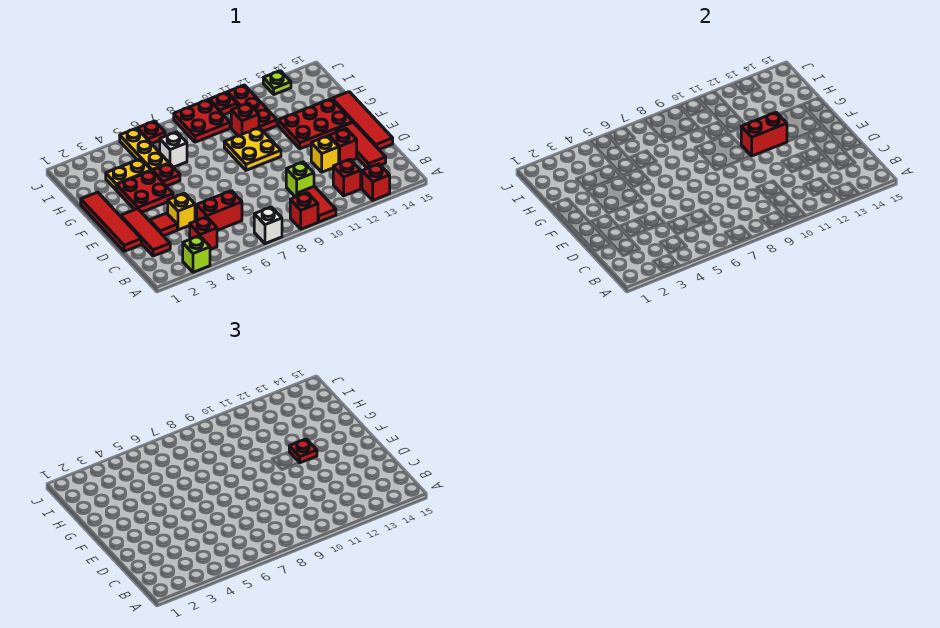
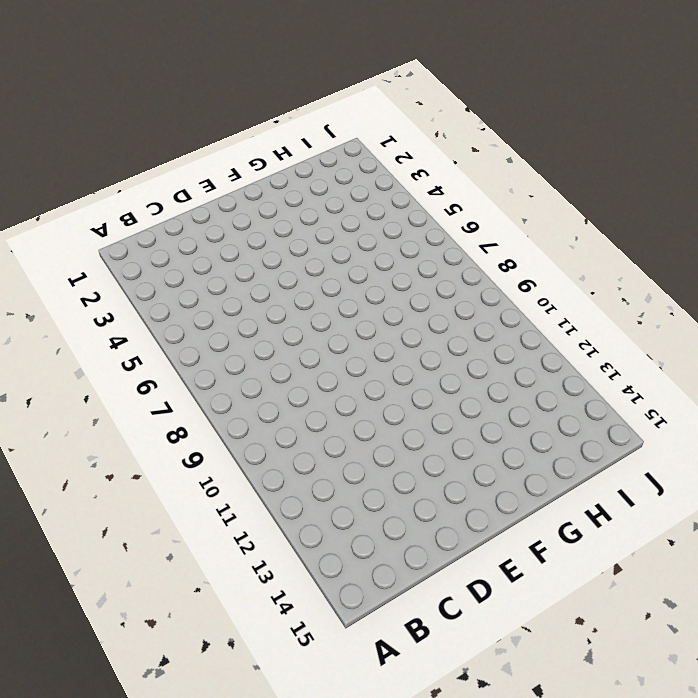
none -> lime 1x1 brick [183,236,210,272]
none -> white 1x1 brick [254,207,282,244]
none -> red 1x1 brick [290,193,318,229]
none -> red 1x2 tile [297,186,336,222]

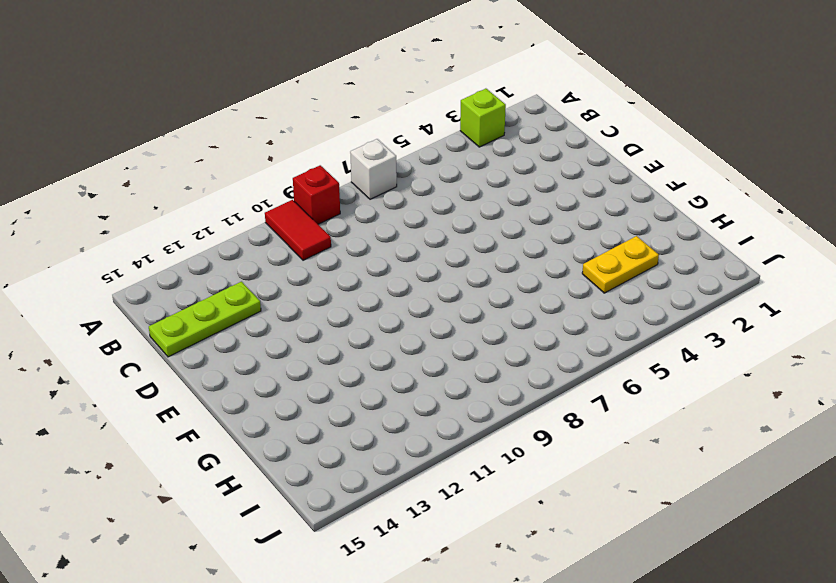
lime 1x3 plate [149,282,261,357] -> red 1x3 tile [336,122,386,168]
none -> red 1x1 brick [362,164,390,200]
none -> red 1x1 brick [190,217,217,249]
none -> red 1x1 brick [333,159,361,196]
none -> red 1x3 tile [121,209,170,256]

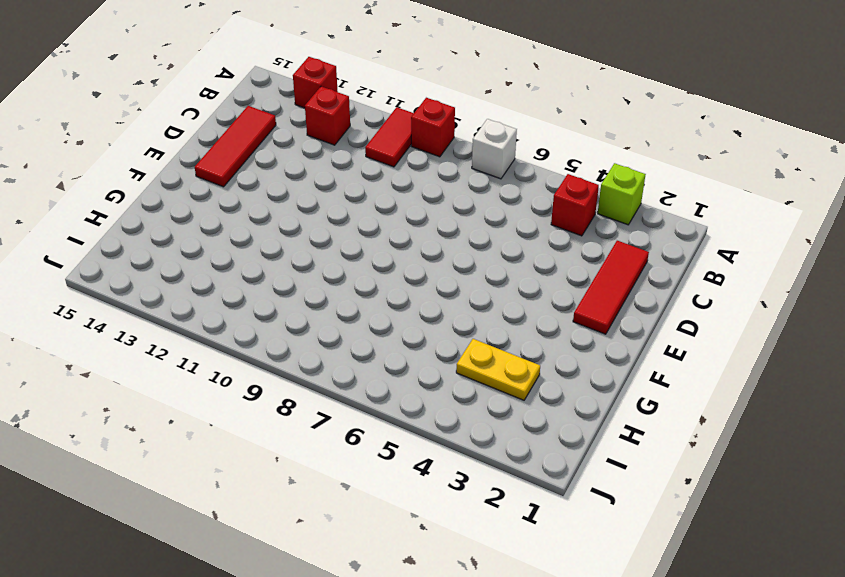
none -> red 1x2 brick [197,191,242,230]
none -> lime 1x1 brick [286,162,314,197]
none -> red 1x4 tile [81,192,141,251]
none -> red 1x1 tile [150,213,177,236]

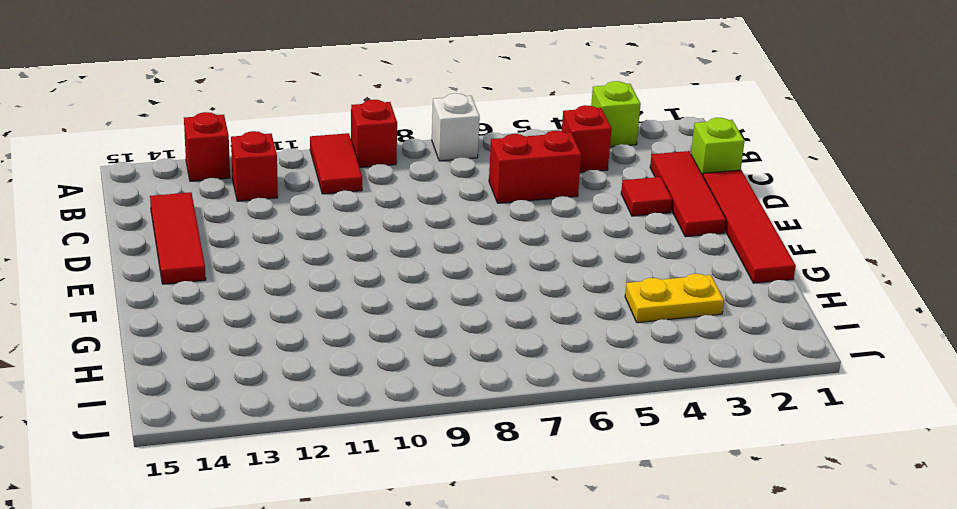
lime 1x1 brick [691,118,745,175] -> lime 1x1 brick moved to [286,162,314,197]
none -> yellow 1x1 brick [168,193,195,230]
none -> yellow 1x1 brick [311,136,339,172]
none -> red 1x1 brick [329,129,357,163]
none -> red 1x4 tile [332,92,393,149]

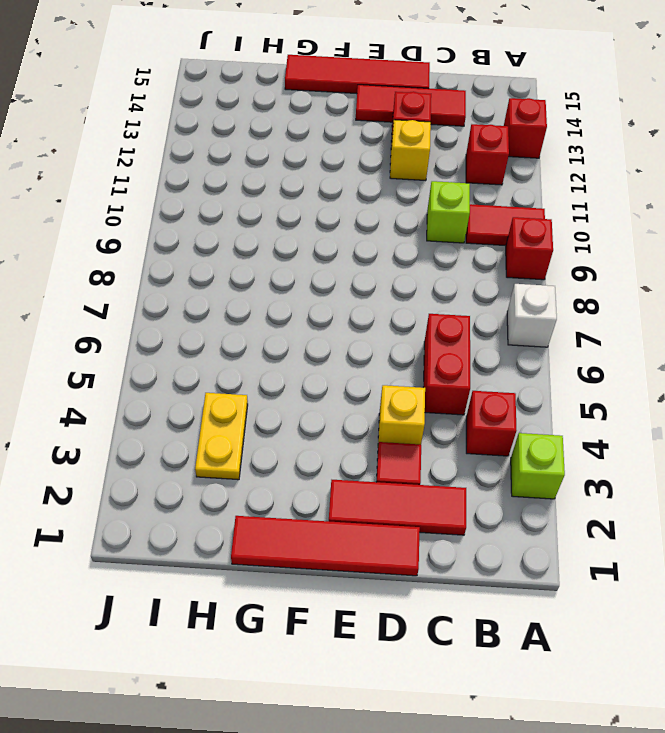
none -> red 2x2 plate [117,171,173,212]
none -> yellow 2x2 plate [224,128,281,170]
none -> red 2x3 plate [278,99,353,149]
none -> red 1x1 plate [153,163,180,186]

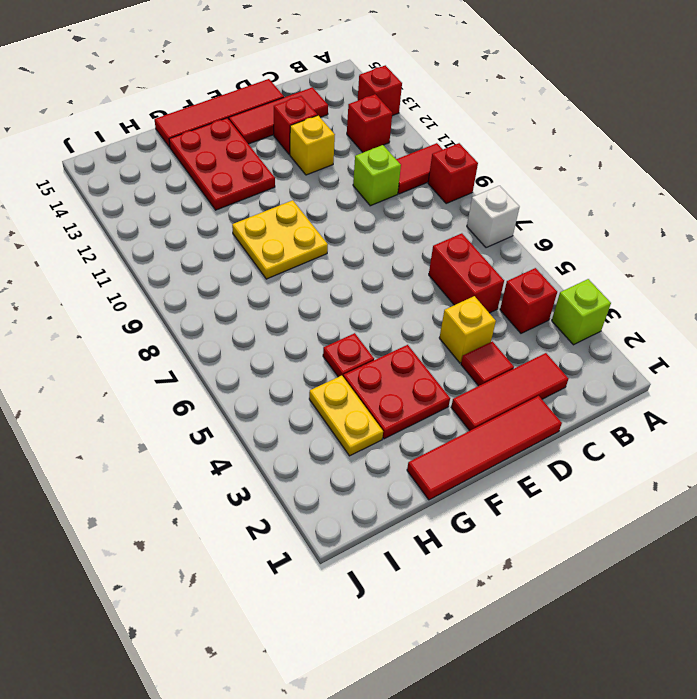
none -> yellow 1x3 plate [120,128,169,171]
none -> white 1x1 brick [160,132,187,167]
none -> red 1x1 brick [231,103,259,136]
none -> red 1x3 plate [227,85,277,131]

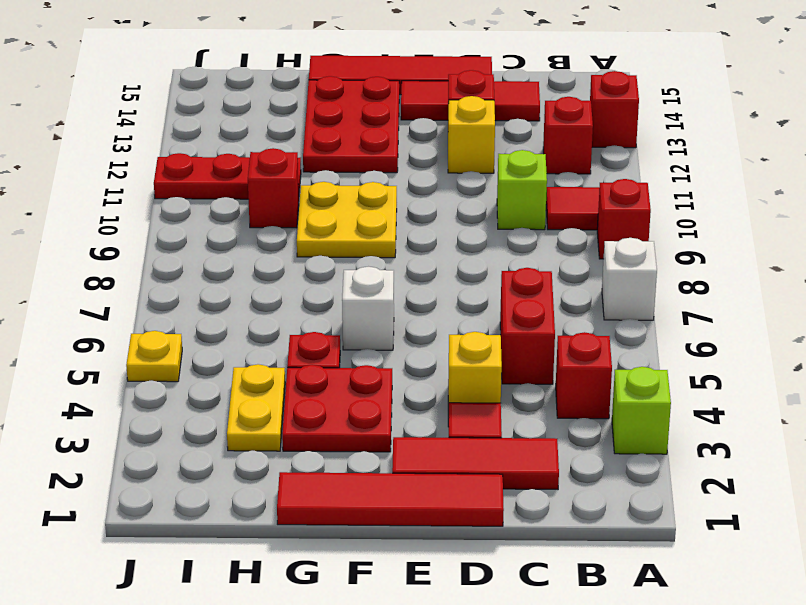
white 1x1 brick [342,267,394,350] -> white 1x1 brick moved to [160,132,187,167]
yellow 1x1 plate [126,331,182,382] -> yellow 1x3 plate [120,128,169,171]
none -> red 2x2 plate [174,100,230,142]
none -> red 1x1 plate [138,121,165,144]
none -> red 1x1 plate [209,92,237,115]
none -> lime 1x1 plate [263,71,291,95]

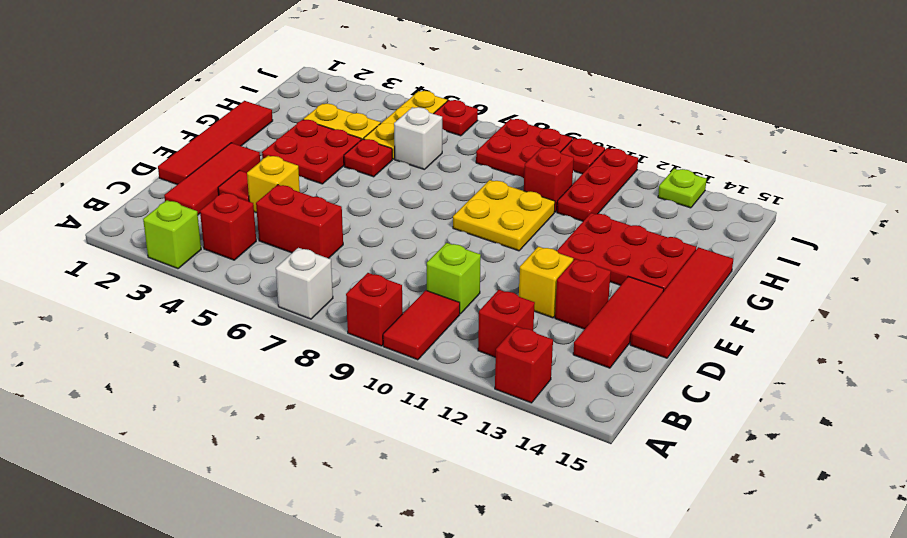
none -> red 1x2 brick [741,112,787,156]
none -> red 1x1 plate [289,439,317,463]

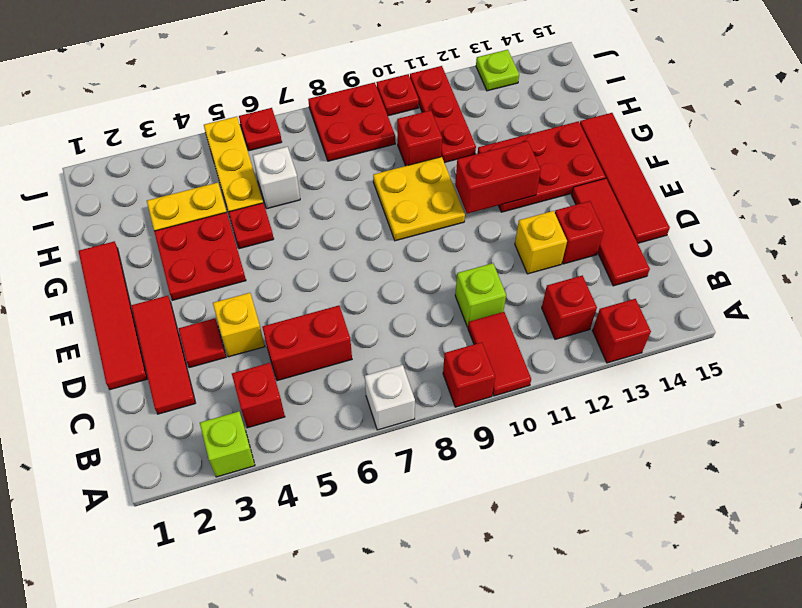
none -> red 1x1 plate [289,439,317,463]

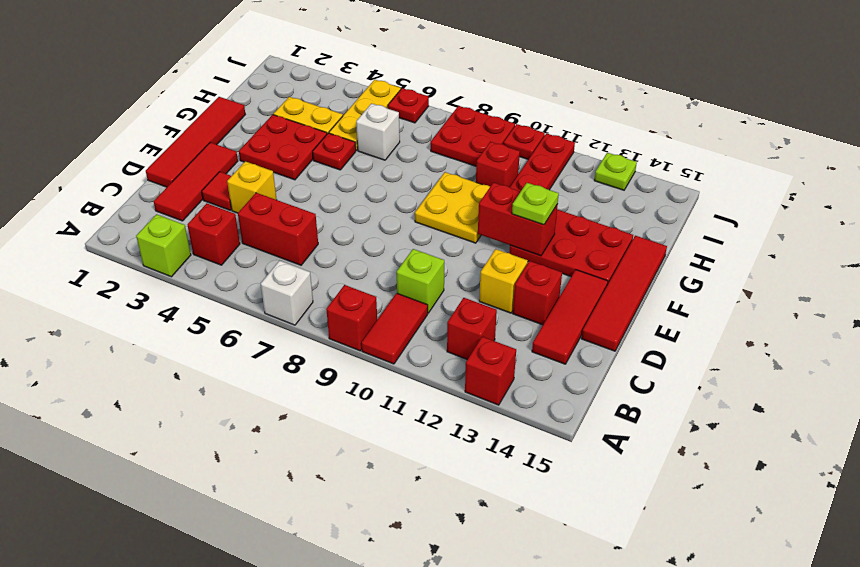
lime 1x1 plate [512,183,559,225] -> red 1x1 plate [289,439,317,463]

